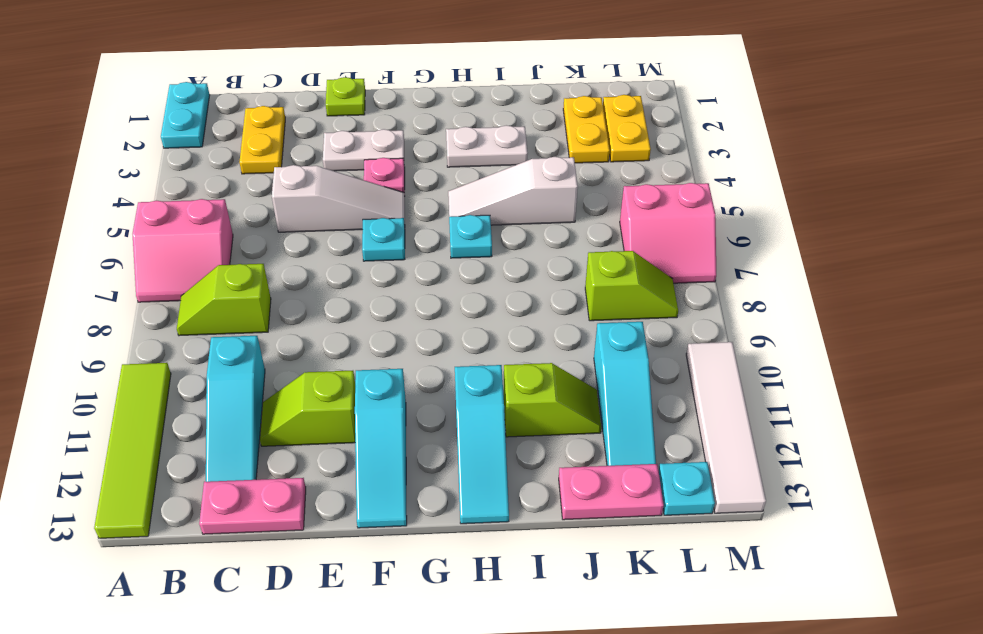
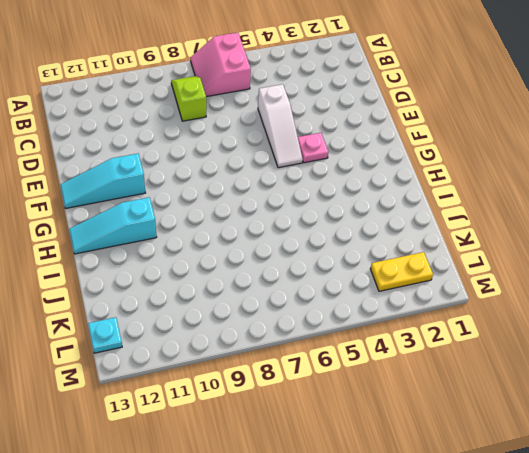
none -> cyan 1x2 plate [161,82,210,148]
none -> lime 1x4 tile [94,363,171,538]
none -> yellow 1x2 plate [240,106,285,174]

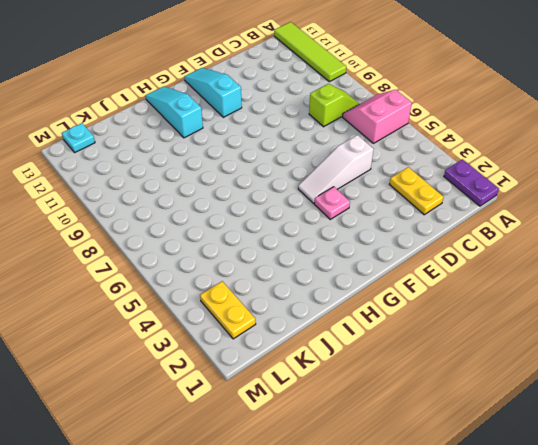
purple 1x2 plate [444,159,499,206] -> cyan 1x2 plate [161,82,210,148]
none -> cyan 1x3 slope [206,336,265,482]
none -> pink 1x2 plate [199,478,306,534]
none -> lime 1x2 slope [260,371,355,446]

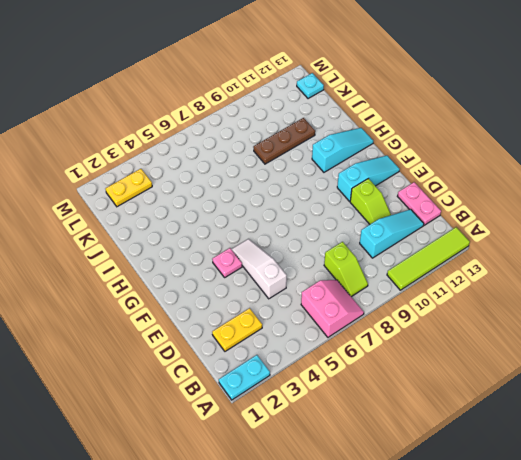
brown 1x3 plate [253,118,315,164] -> lime 1x2 slope [504,363,601,437]
none -> lime 1x1 plate [326,77,365,116]
none -> white 1x2 plate [323,129,405,171]
none -> cyan 1x1 plate [362,218,405,261]

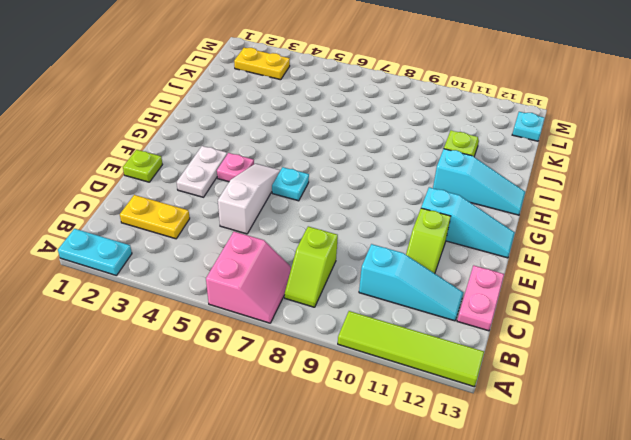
none -> white 1x2 plate [446,125,528,167]
none -> white 1x3 slope [448,157,578,225]
none -> cyan 1x1 plate [449,215,492,258]

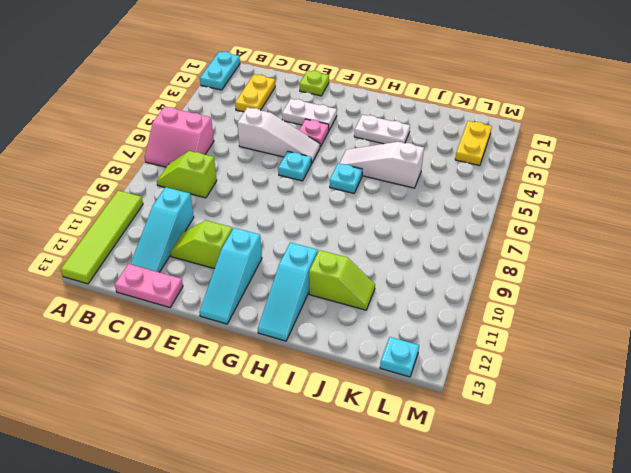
none -> pink 1x2 plate [559,464,664,520]
none -> yellow 1x2 plate [563,96,610,163]
none -> lime 1x2 slope [585,251,678,321]

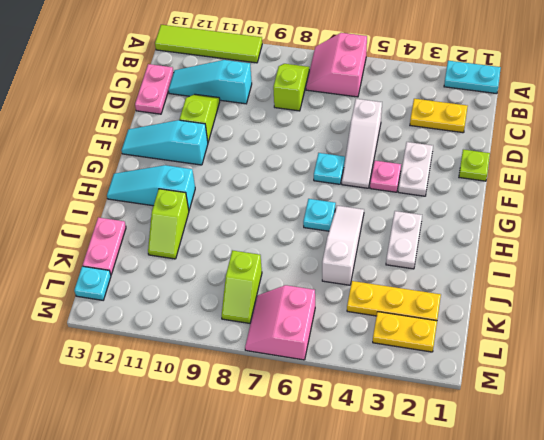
yellow 1x3 plate [347,281,441,321] -> yellow 1x2 plate [563,96,610,163]
none -> cyan 1x3 slope [594,322,656,466]
none -> white 1x4 tile [686,342,766,513]

